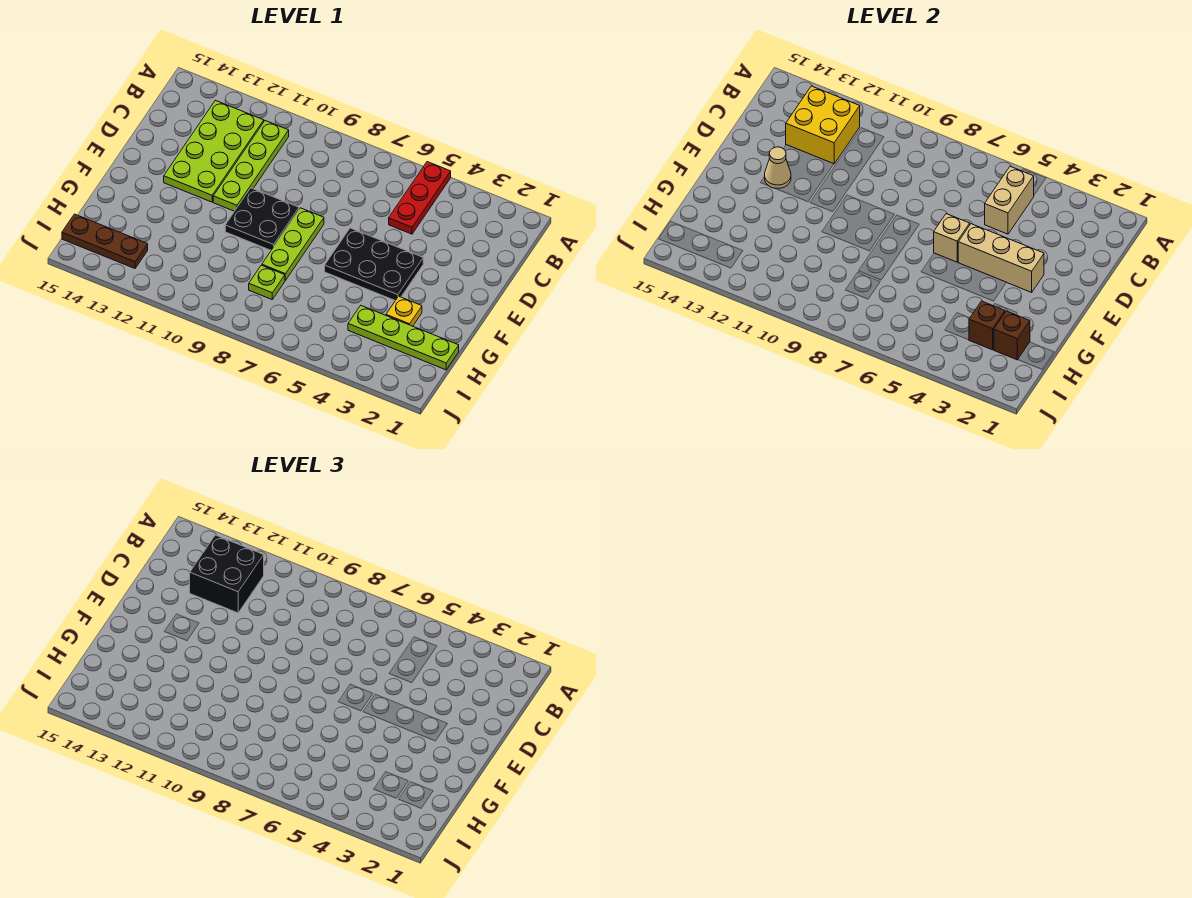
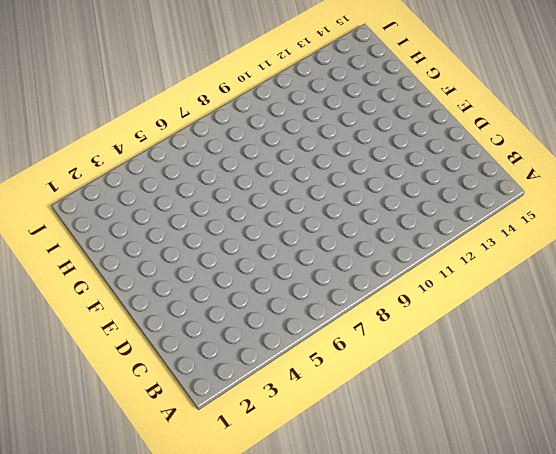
none -> red 1x3 plate [389,162,451,234]
none -> lime 1x4 plate [213,121,289,211]
none -> lime 2x4 plate [164,100,264,202]

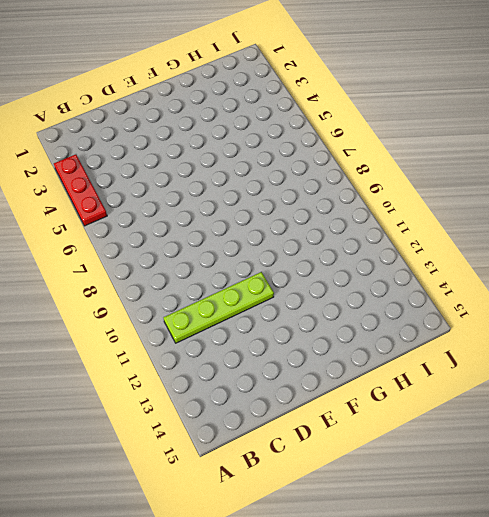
red 1x3 plate [54,154,107,226] -> red 1x3 plate turned to [389,162,451,234]
none -> lime 2x4 plate [164,100,264,202]
none -> black 2x3 plate [325,228,423,300]
none -> lime 1x3 plate [262,208,324,280]

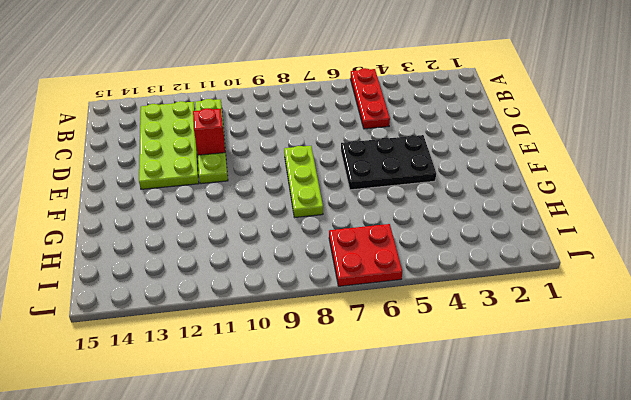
red 1x1 brick [193,108,225,155] -> none
red 2x2 plate [329,224,402,286] -> none
none -> black 2x2 plate [225,188,299,250]
none -> yellow 1x1 plate [386,296,422,326]
none -> lime 1x4 plate [348,306,459,370]

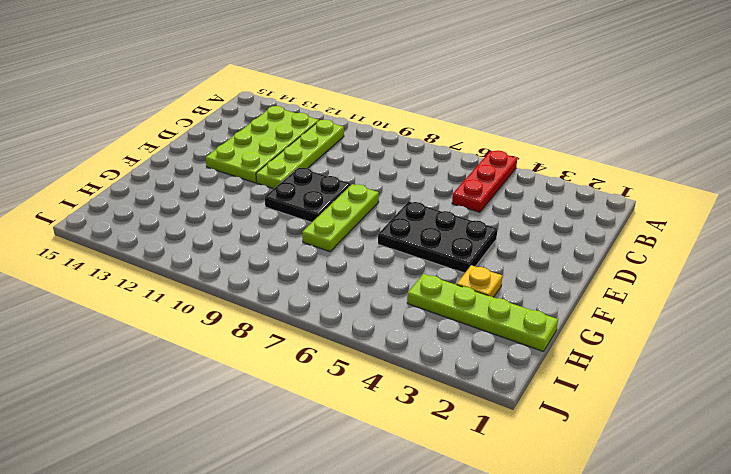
none -> lime 1x1 plate [249,265,285,299]
none -> brown 1x3 plate [62,214,148,268]
none -> tan 1x2 brick [985,166,1034,234]

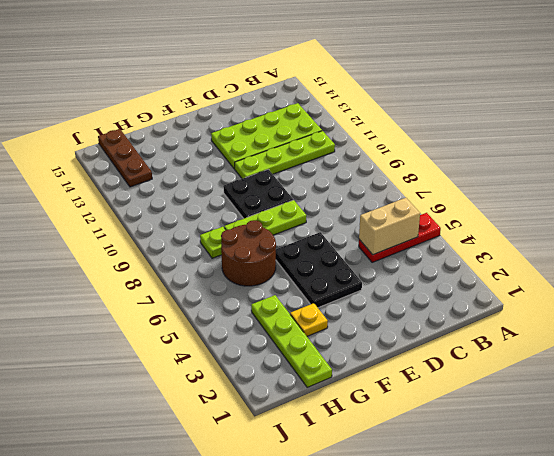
brown 2x2 round brick [221,220,276,286] -> none
none -> yellow 2x2 brick [786,86,860,164]
none -> tan 1x3 brick [958,224,1044,292]
none -> tan 1x1 brick [934,214,970,262]

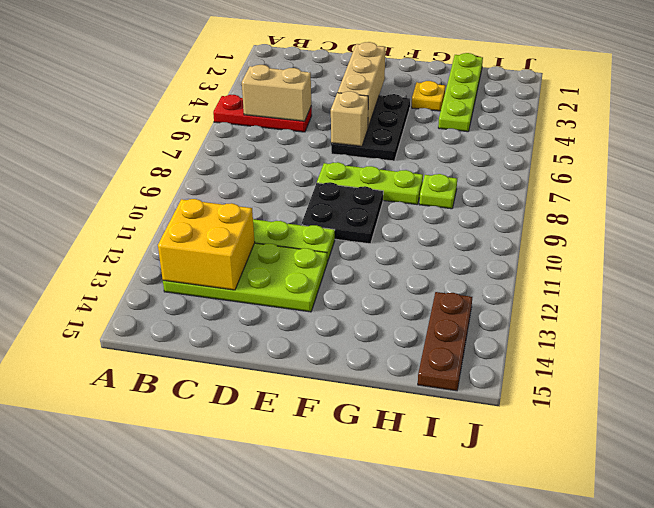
none -> tan 1x1 cone [765,147,791,189]
none -> brown 1x1 brick [994,311,1030,360]
none -> brown 1x1 brick [969,301,1005,350]

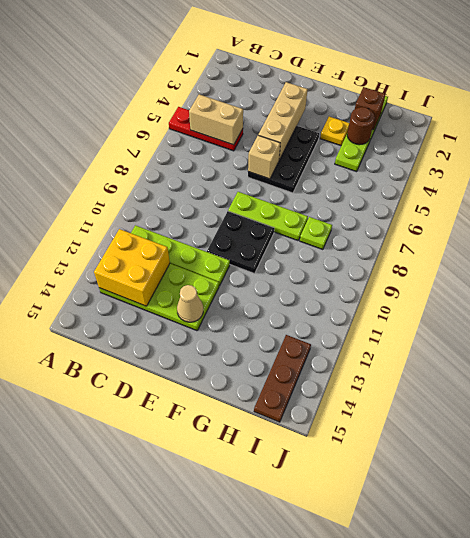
brown 1x1 round brick [347,107,375,145] -> brown 1x1 brick [969,301,1005,350]
none -> black 2x2 brick [190,535,264,613]

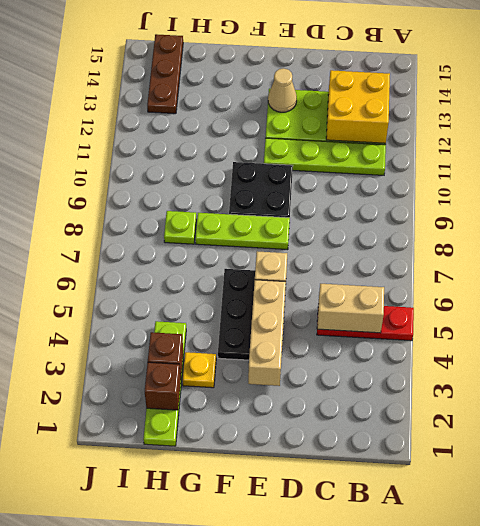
none -> black 2x2 brick [190,535,264,613]

